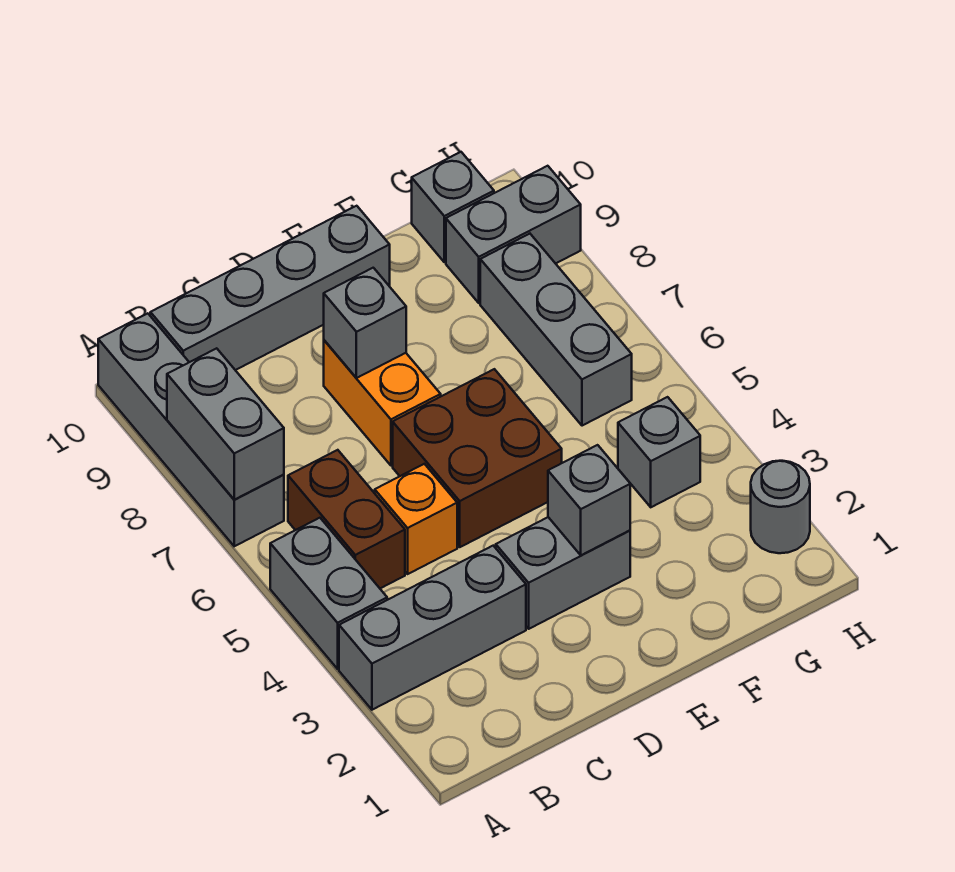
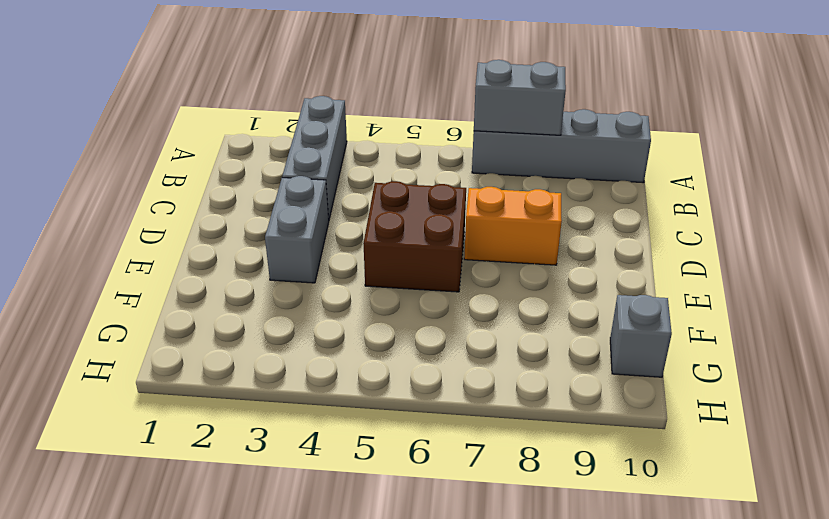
none -> grey 1x2 brick [270,518,387,669]
none -> brown 1x2 brick [288,450,405,588]
none -> grey 1x4 brick [150,206,390,370]

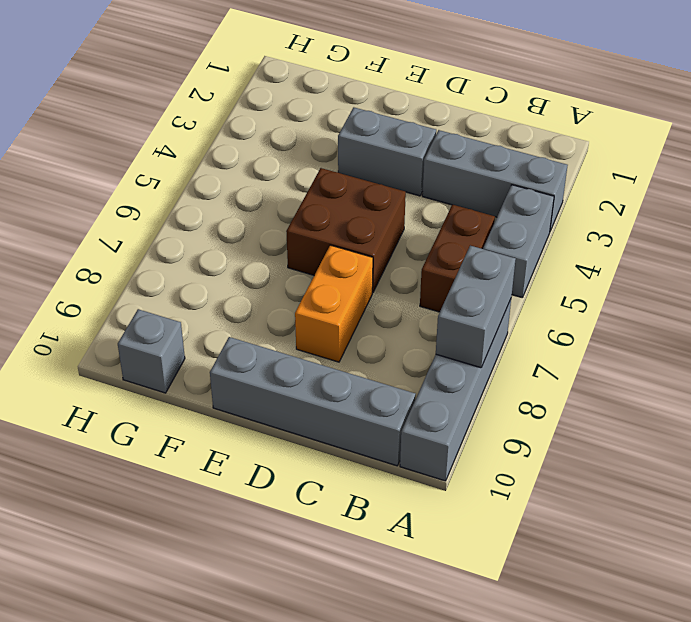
none -> orange 1x1 brick [375,464,457,574]
none -> grey 1x1 brick [618,397,700,507]
none -> grey 1x3 brick [480,234,632,426]

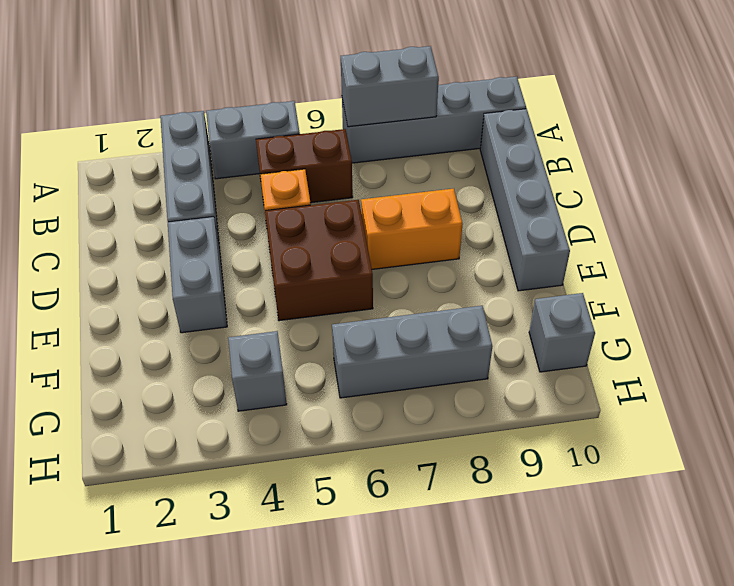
none -> grey 1x2 brick [446,166,581,303]
none -> grey 1x1 round brick [751,461,810,553]
none -> grey 1x1 brick [324,268,406,378]

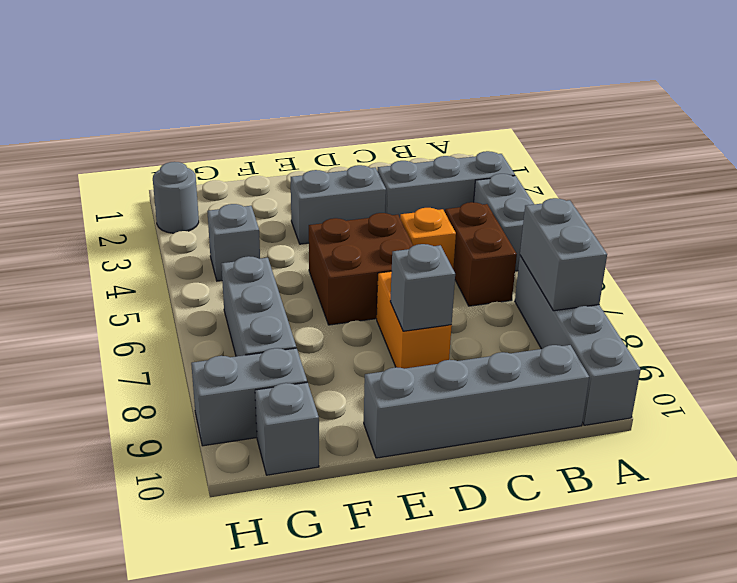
none -> grey 1x1 brick [548,445,630,555]

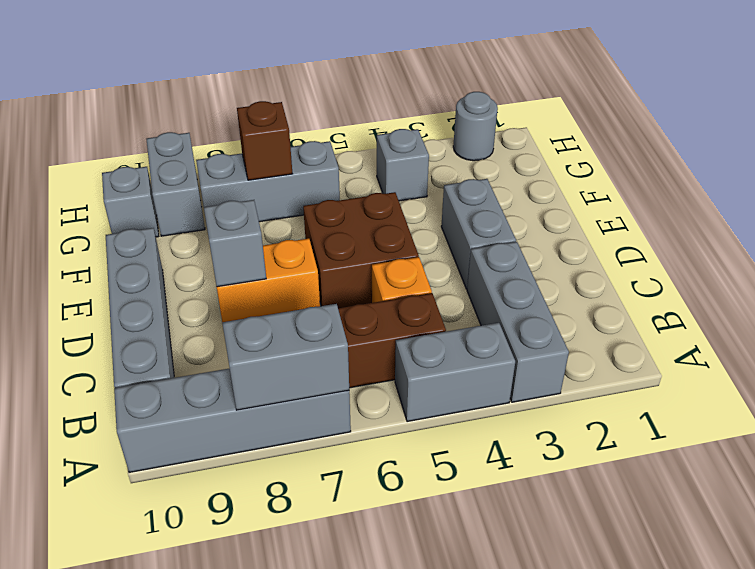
brown 1x1 brick [237,101,292,180] -> none
none -> grey 1x1 brick [548,445,630,555]

